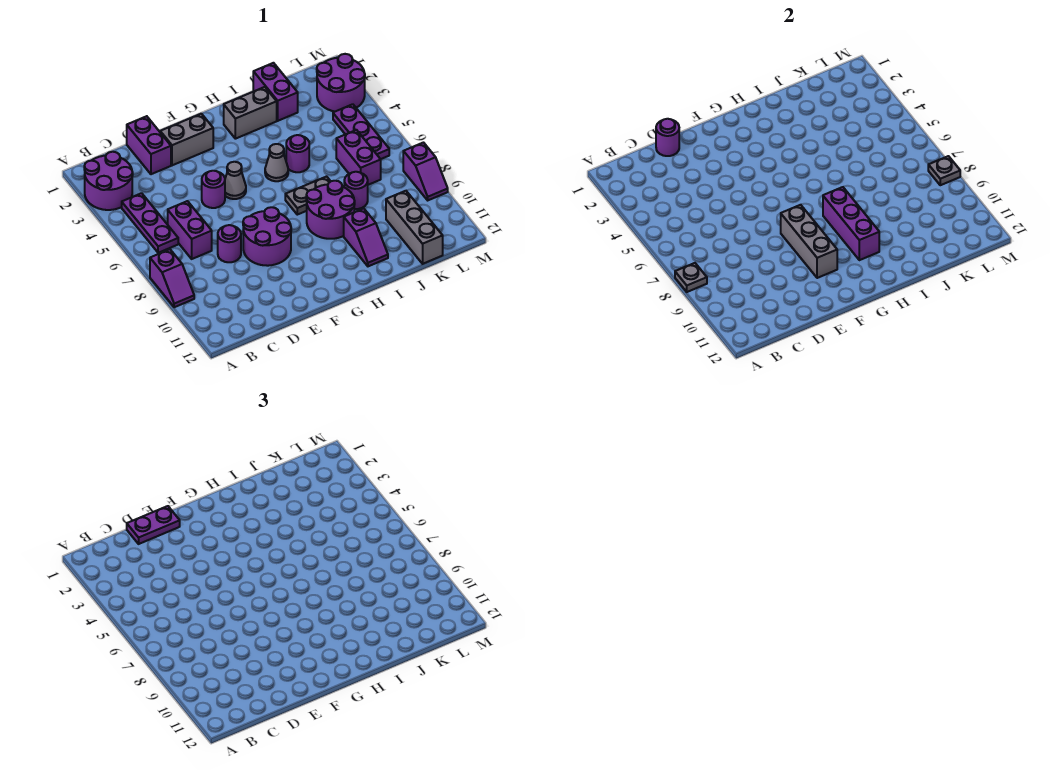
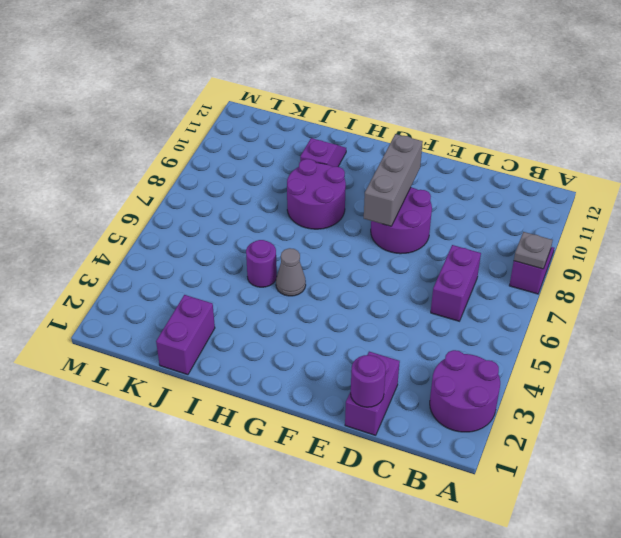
none -> purple 1x3 plate [122,193,178,253]
none -> purple 1x1 round brick [218,225,241,262]
none -> grey 1x2 brick [160,114,213,165]

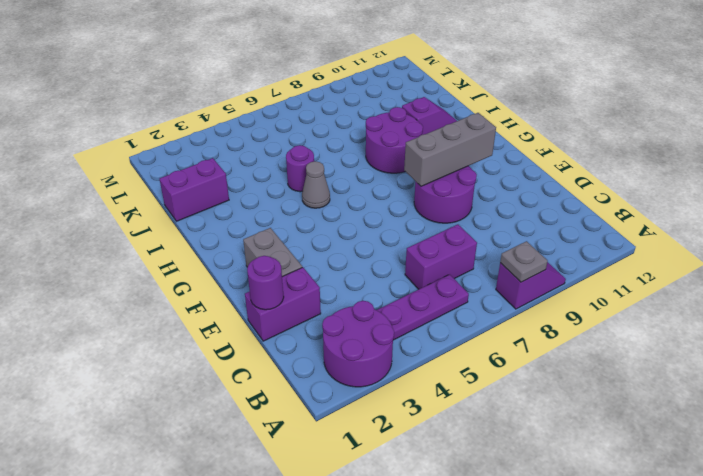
none -> purple 1x1 round brick [218,225,241,262]
none -> purple 1x1 round brick [202,171,225,208]
none -> grey 1x1 cone [225,162,246,199]

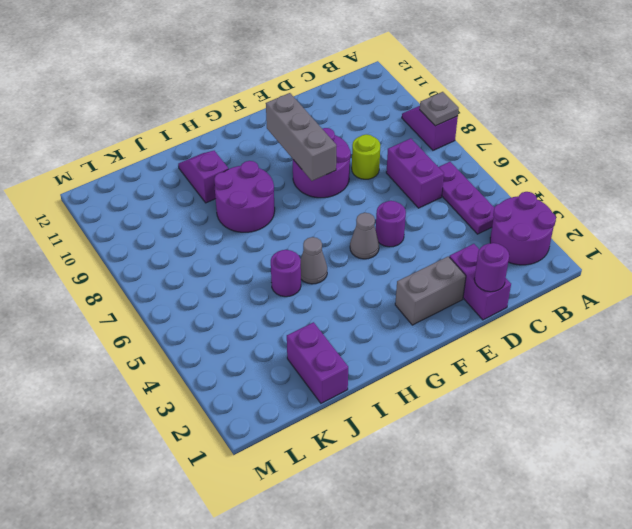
lime 1x1 round brick [352,134,380,179] -> purple 1x1 round brick [218,225,241,262]
none -> grey 1x2 brick [224,87,277,139]
none -> grey 1x2 plate [285,177,331,215]
none -> purple 1x1 round brick [344,172,368,209]

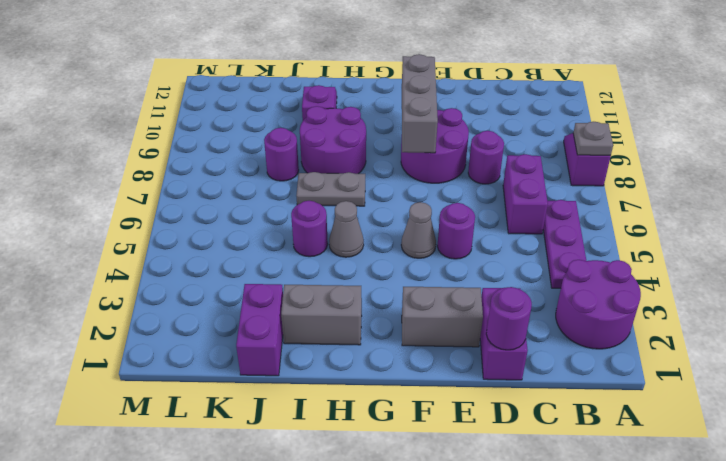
none -> purple 1x2 brick [336,130,381,185]
none -> grey 1x3 brick [386,191,443,264]
none -> purple 2x2 round brick [317,54,365,112]

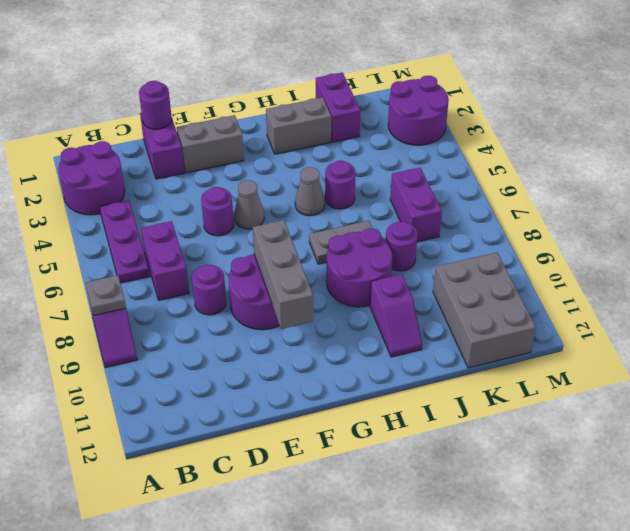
grey 2x3 brick [433,252,536,368] -> grey 1x3 brick [386,191,443,264]
none -> purple 1x3 plate [333,104,389,159]
none -> purple 1x2 slope [403,143,448,200]
none -> purple 1x3 brick [823,187,879,260]

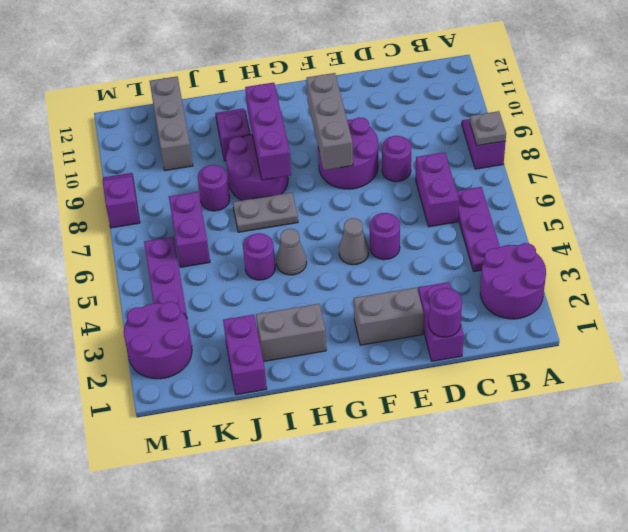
none -> grey 1x1 plate [928,156,960,185]
none -> purple 1x2 plate [127,506,180,544]

